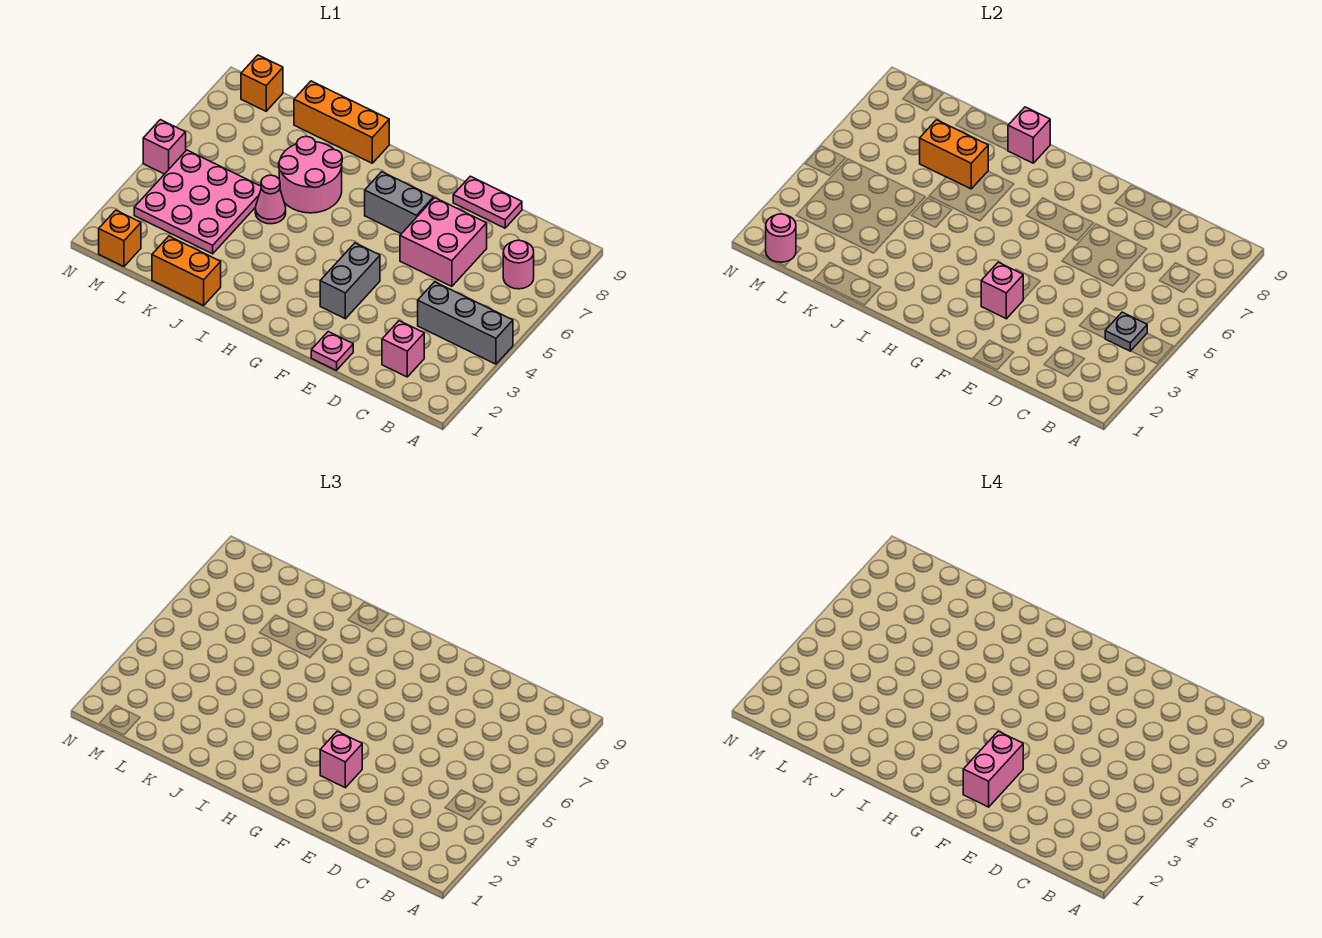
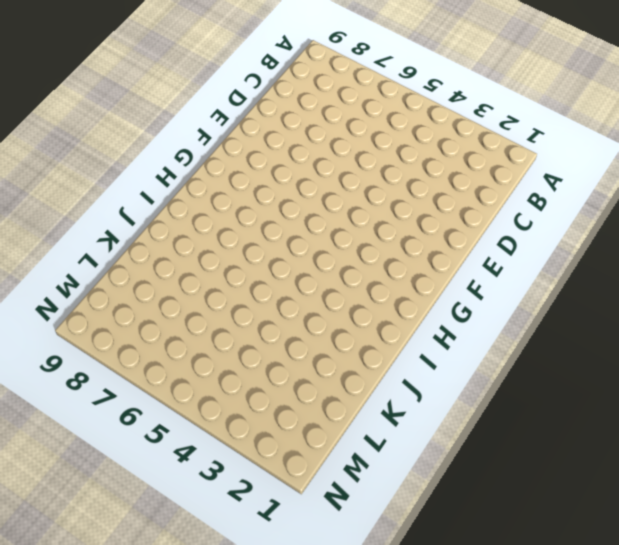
none -> grey 1x3 brick [418,282,513,364]
none -> pink 1x1 round brick [503,240,534,289]
none -> pink 1x1 brick [382,321,424,377]

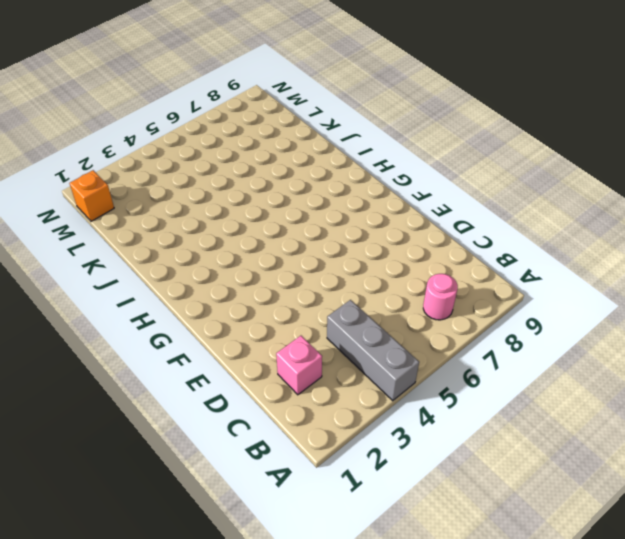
none -> pink 2x2 brick [400,198,487,286]
none -> pink 1x2 plate [453,176,522,228]
none -> pink 1x1 plate [311,332,353,371]

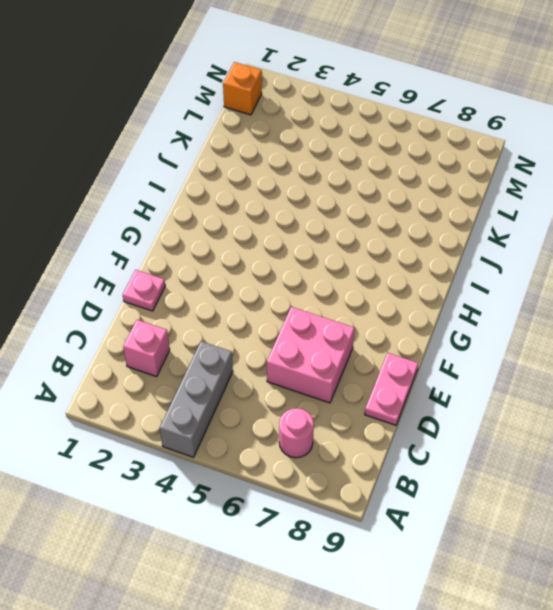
none -> grey 1x2 brick [320,243,380,319]
none -> grey 1x2 brick [365,172,433,234]
none -> pink 2x2 round brick [279,136,342,213]

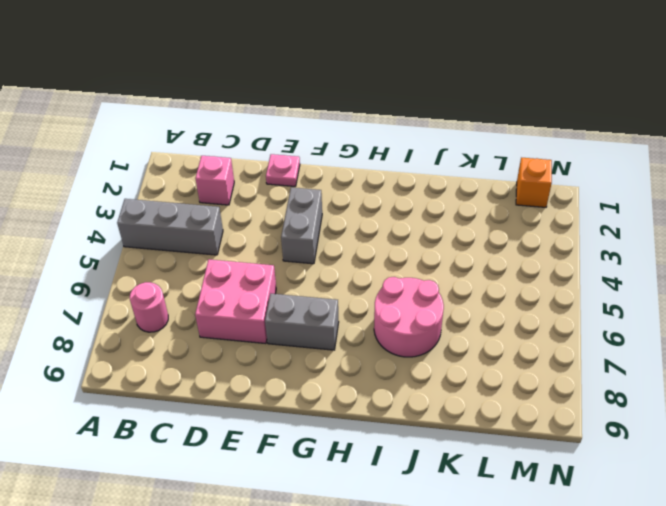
none -> pink 1x2 plate [453,176,522,228]
none -> orange 1x3 brick [294,81,389,163]
none -> orange 1x2 brick [152,236,221,306]

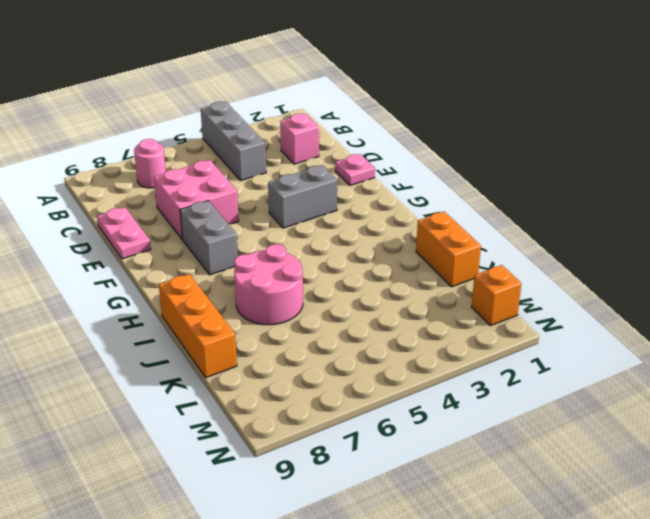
none -> pink 1x1 cone [255,175,286,224]
none -> pink 3x3 plate [134,150,261,254]
none -> orange 1x1 brick [241,55,283,111]

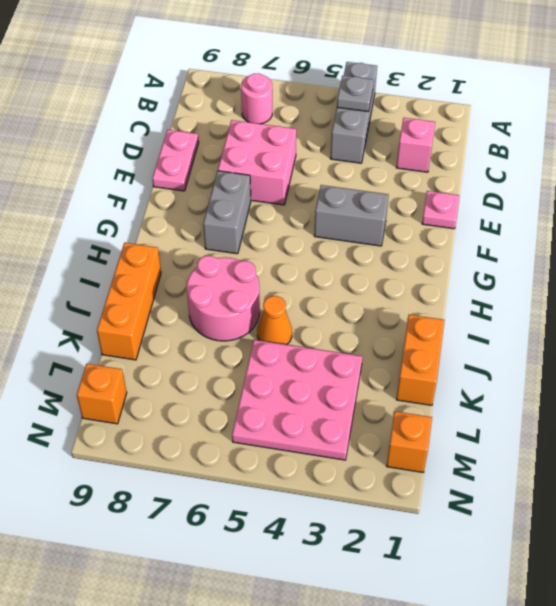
orange 1x1 cone [257,296,292,345] -> pink 1x1 cone [255,175,286,224]
none -> pink 1x1 brick [143,120,186,174]
none -> pink 1x1 brick [981,262,1023,319]
none -> pink 1x1 brick [1008,107,1050,163]

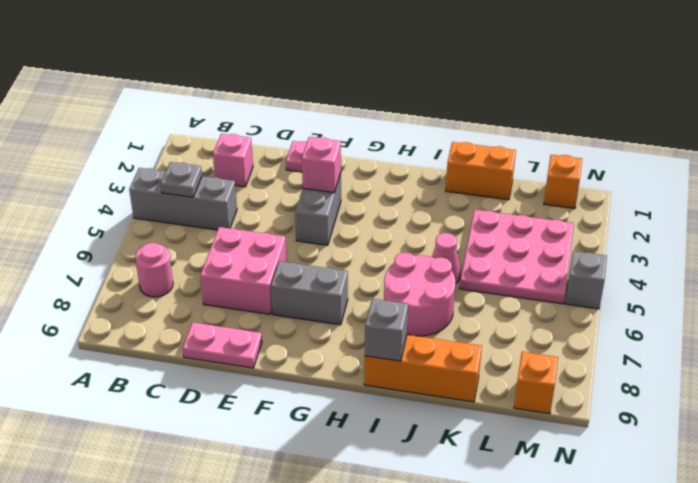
grey 1x1 brick [365,299,408,361] -> pink 1x1 brick [1008,107,1050,163]
grey 1x1 brick [565,251,607,309] -> pink 1x1 brick [143,120,186,174]
none -> orange 1x2 brick [920,120,988,189]
none -> pink 1x1 round brick [766,214,796,262]
none -> pink 1x1 brick [320,731,362,788]

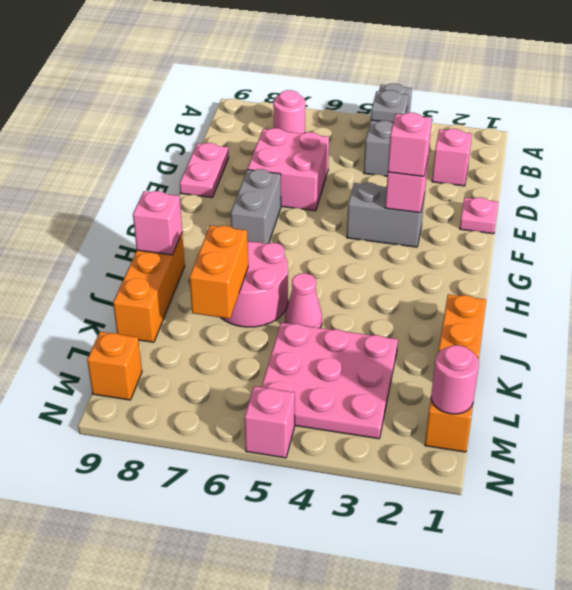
none -> pink 1x2 brick [963,731,1023,807]

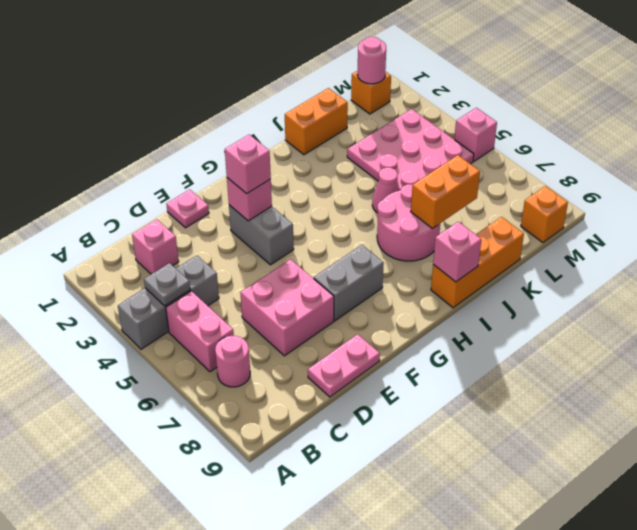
pink 1x2 brick [166,291,234,372] -> pink 1x2 brick moved to [963,731,1023,807]

